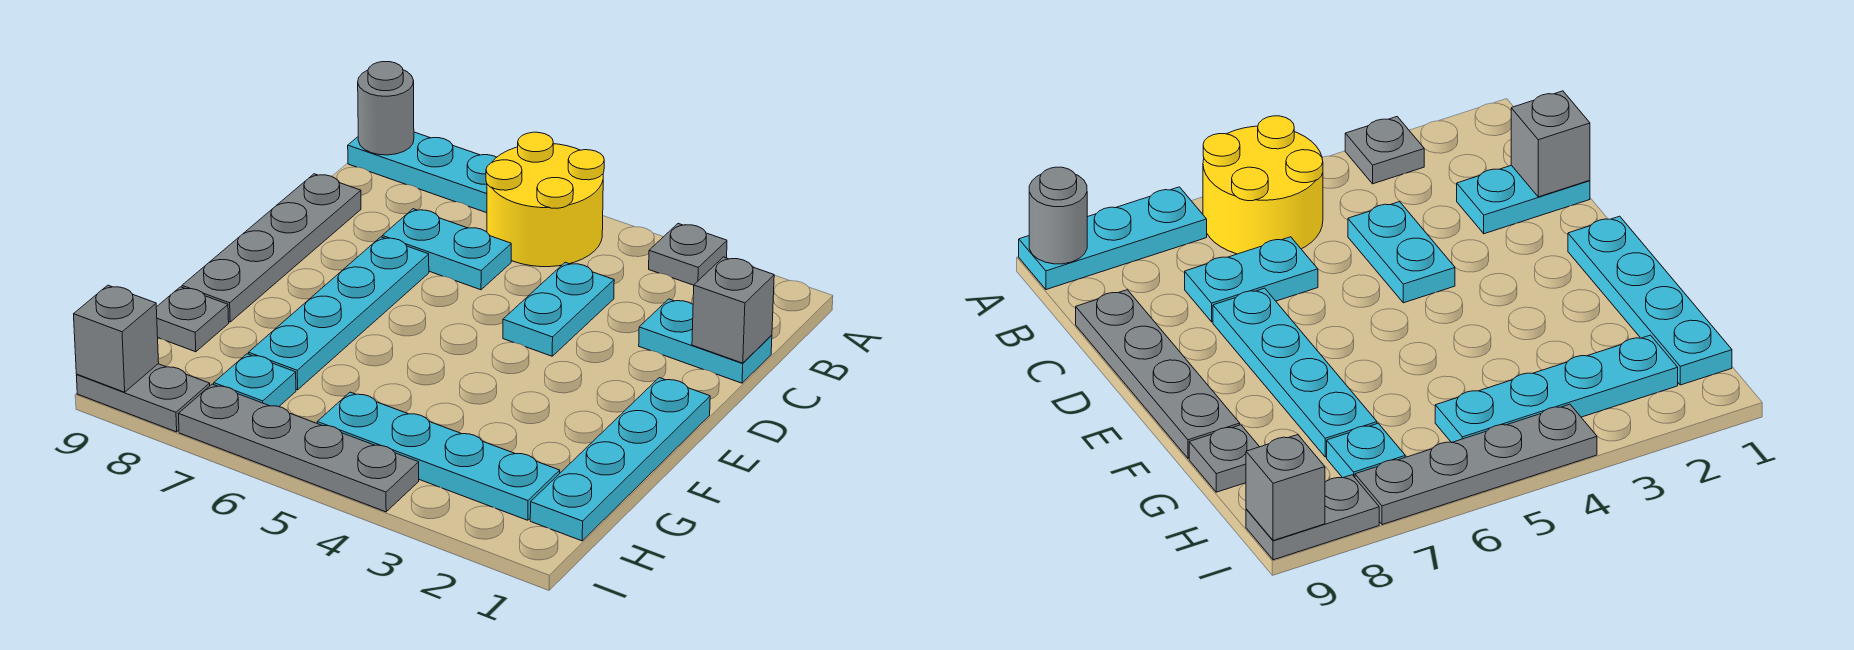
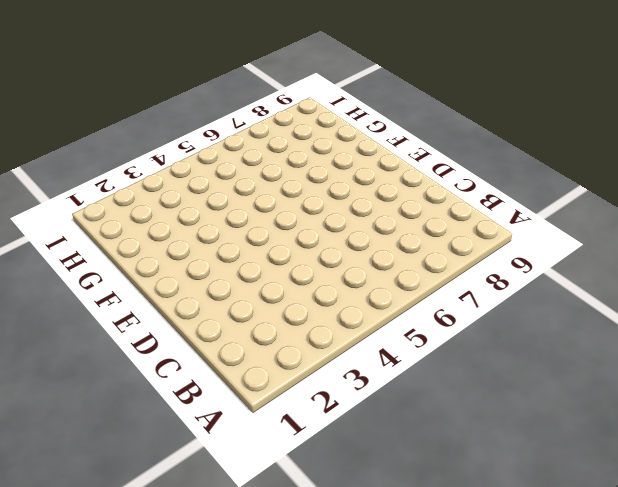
none -> grey 1x1 plate [649,223,727,285]
none -> yellow 2x2 round brick [486,132,604,267]
none -> cyan 1x3 plate [348,132,497,213]

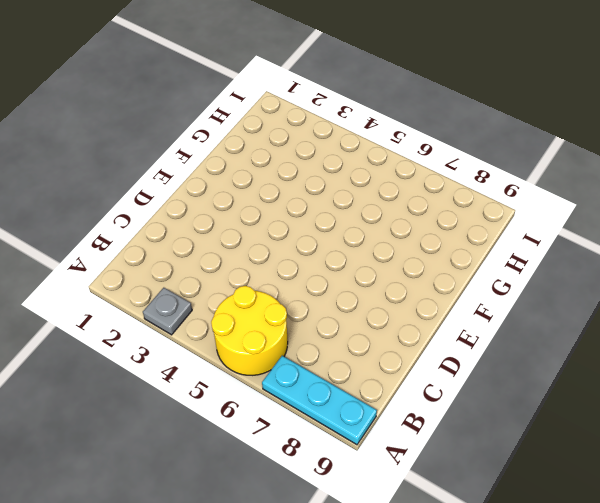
none -> cyan 1x2 plate [639,299,772,383]
none -> cyan 1x2 plate [503,262,614,356]
none -> cyan 1x2 plate [382,209,511,290]

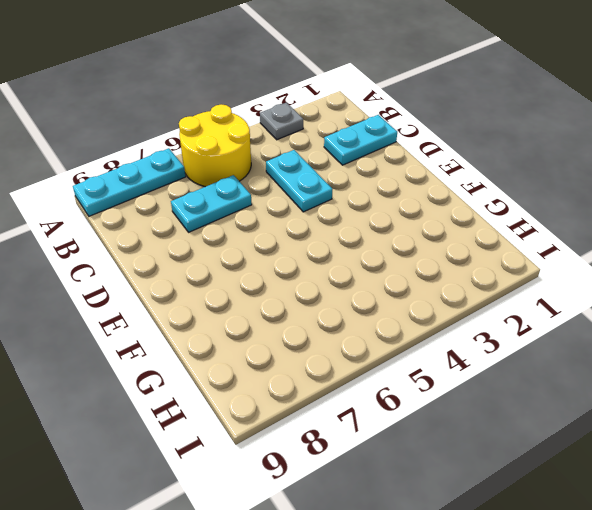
none -> grey 1x4 plate [182,174,361,322]
none -> cyan 1x4 plate [249,237,429,390]
none -> cyan 1x4 plate [530,378,710,541]

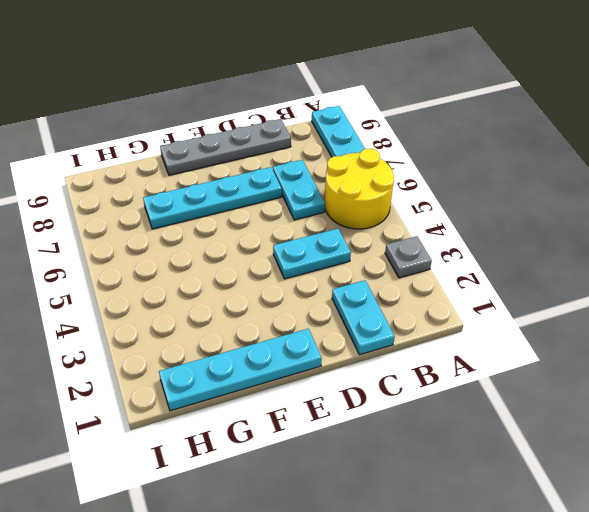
none -> grey 1x1 plate [156,287,229,352]
none -> cyan 1x4 plate [317,392,560,520]
none -> cyan 1x1 plate [214,354,296,407]

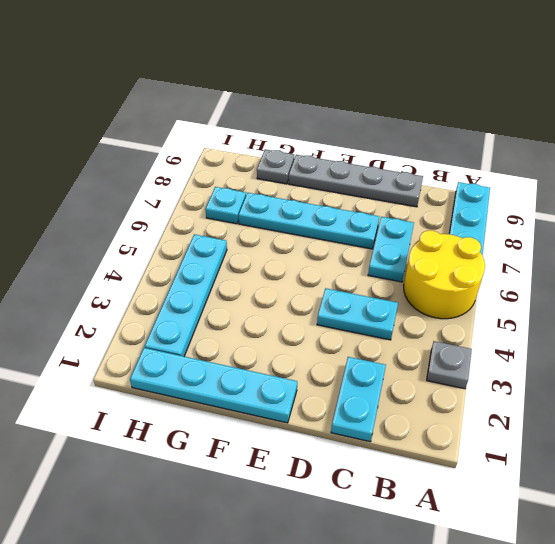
none -> grey 1x4 plate [179,384,419,512]
none -> grey 1x2 plate [76,364,210,432]
none -> grey 1x1 round brick [358,62,414,155]

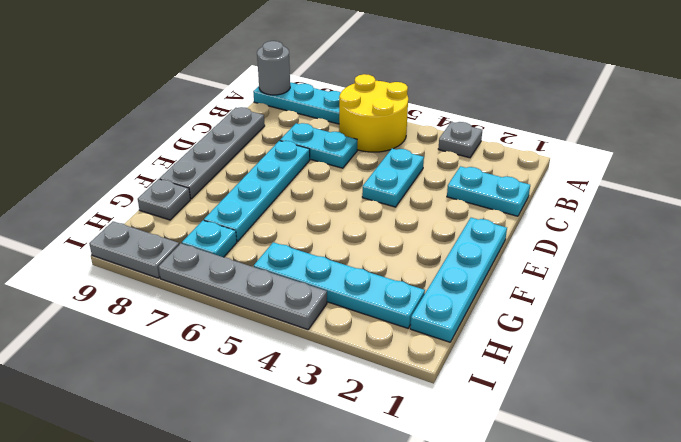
none -> grey 1x1 brick [692,257,774,363]
none -> grey 1x1 brick [74,285,159,392]

